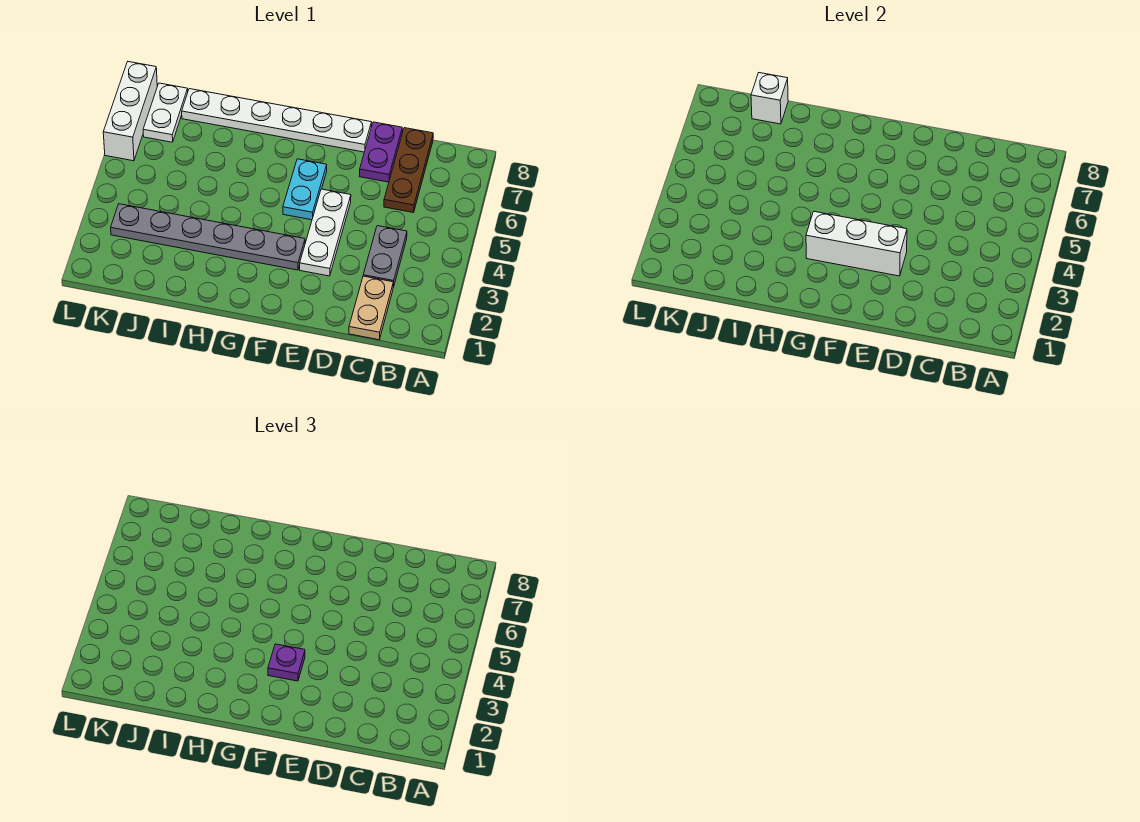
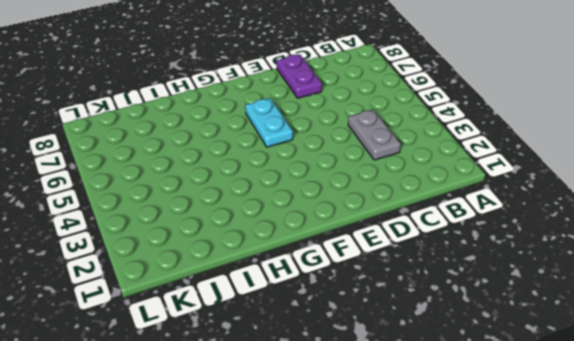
none -> tan 1x2 plate [349,276,393,340]
none -> brown 1x3 plate [384,128,433,213]
none -> white 1x3 plate [300,189,351,276]

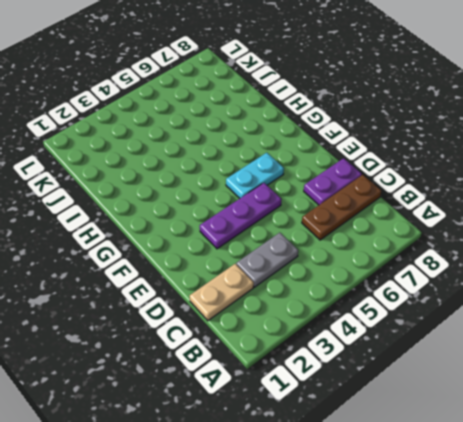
purple 1x3 plate [200,183,282,249] -> white 1x3 plate [300,189,351,276]
none -> white 1x6 plate [182,89,371,152]
none -> grey 1x6 plate [111,204,305,270]
none -> white 1x2 plate [143,83,188,142]

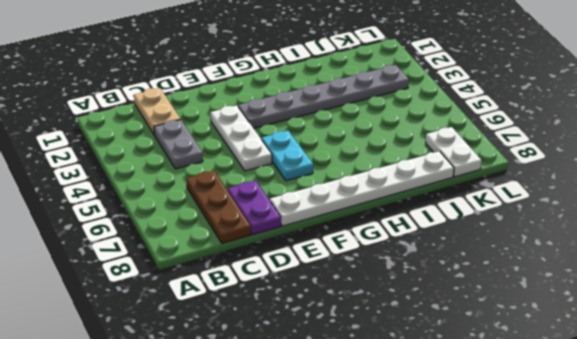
none -> white 1x3 brick [103,62,157,161]
none -> white 1x3 brick [806,211,907,276]
none -> white 1x1 brick [751,73,788,124]

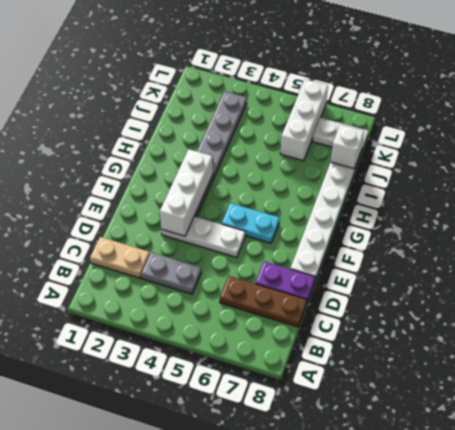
white 1x3 brick [280,79,328,161] -> white 1x3 brick turned to [103,62,157,161]
none -> purple 1x1 plate [268,644,305,681]

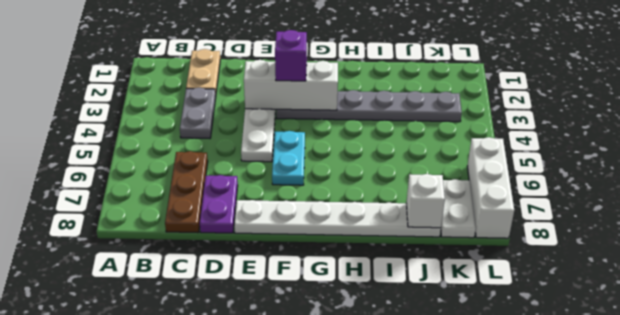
purple 1x1 brick [275,30,307,81] -> purple 1x1 plate [268,644,305,681]

